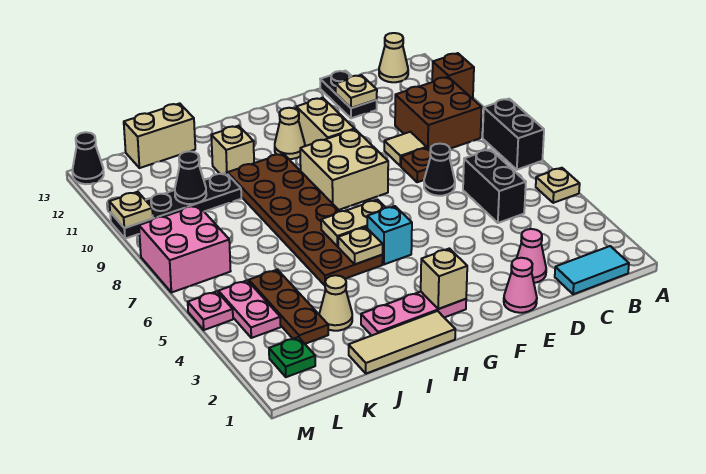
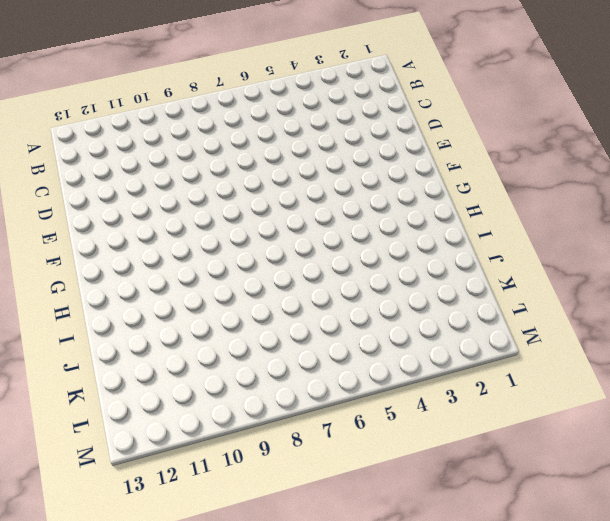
none -> tan 1x1 plate [536,168,580,203]
none -> black 1x2 brick [483,99,544,170]
none -> brown 1x1 brick [432,53,474,98]
none -> cyan 1x2 tile [555,246,629,294]

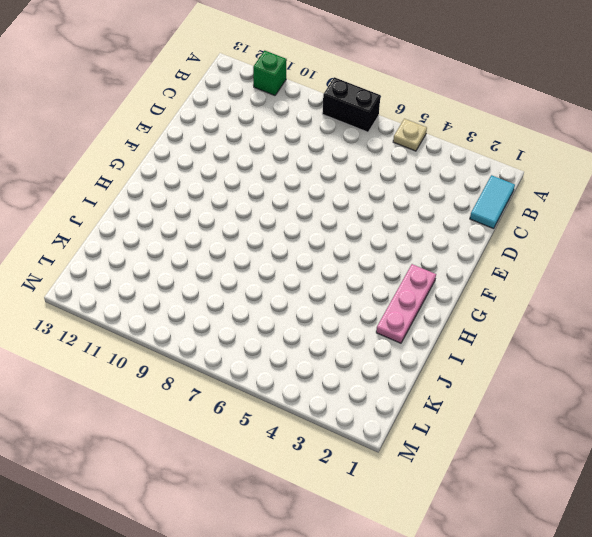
green 1x1 brick [253,51,287,95] -> brown 1x1 brick [432,53,474,98]
none -> brown 2x2 brick [395,77,482,150]
none -> tan 1x1 cone [379,33,408,82]
none -> black 1x2 brick [463,149,526,223]
none -> pink 1x1 cone [516,229,546,283]

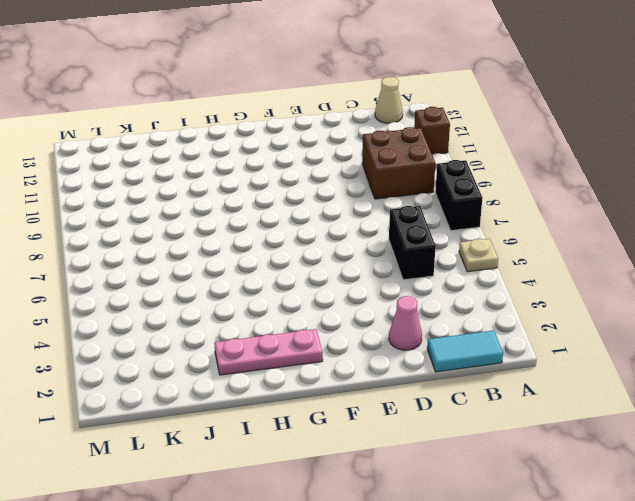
none -> black 1x1 cone [424,144,455,196]
none -> brown 1x1 plate [401,148,431,182]
none -> tan 1x1 tile [384,132,427,166]
none -> black 1x2 plate [320,71,377,118]

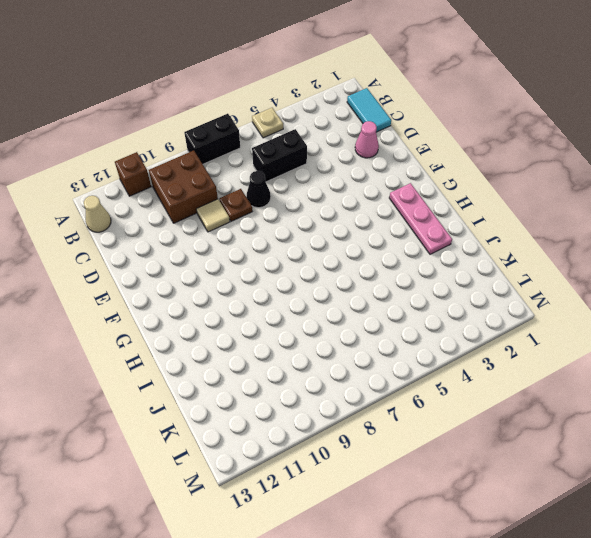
none -> black 1x2 plate [320,71,377,118]
none -> pink 1x1 cone [504,258,537,313]
none -> tan 2x2 brick [300,129,388,210]
none -> tan 1x2 brick [296,98,355,146]

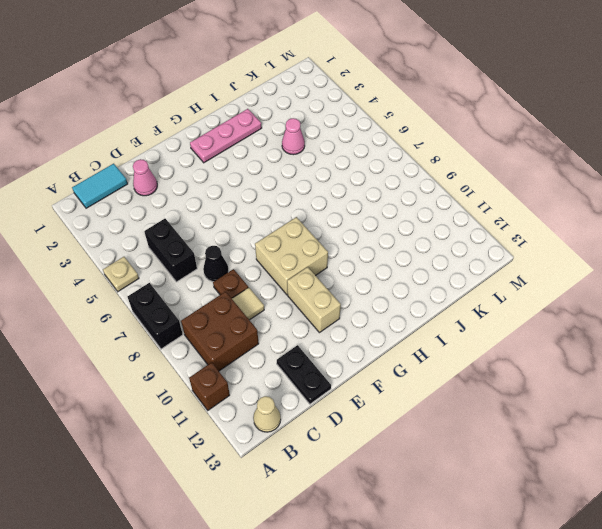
pink 1x1 cone [282,118,305,155] -> pink 1x1 cone moved to [504,258,537,313]
none -> cyan 1x1 brick [367,206,412,264]
none -> tan 1x1 cone [275,108,305,159]
none -> tan 1x3 tile [349,311,455,374]
none -> brown 2x6 plate [228,154,383,285]

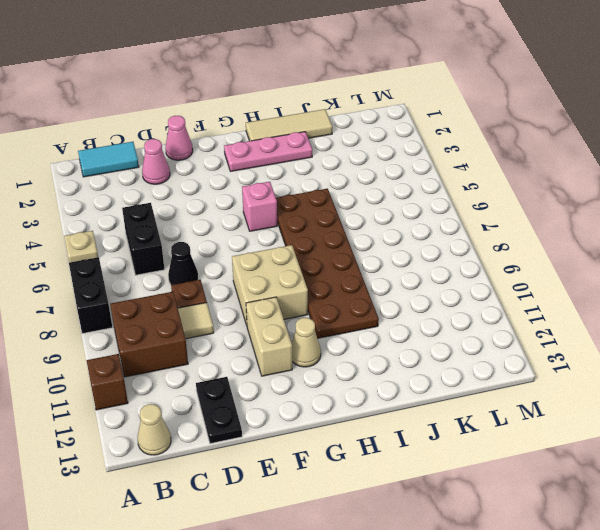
pink 1x1 brick [242,182,277,231] -> cyan 1x1 brick [367,206,412,264]
none -> tan 1x1 brick [211,126,254,174]
none -> tan 1x1 cone [319,275,352,331]
none -> black 1x4 plate [110,173,241,239]
none -> tan 1x2 brick [124,103,195,168]

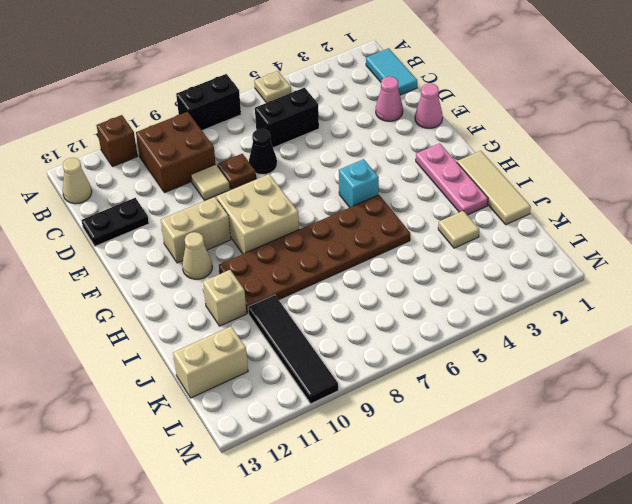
tan 1x1 tile [438,211,479,248] -> tan 1x1 cone [319,275,352,331]
black 1x4 tile [248,295,338,404] -> black 1x4 plate [110,173,241,239]
tan 1x2 brick [173,326,248,398] -> tan 1x2 brick turned to [124,103,195,168]
none -> brown 1x3 plate [249,270,328,344]
none -> green 1x1 plate [269,337,315,377]
none -> pink 1x2 plate [218,280,281,338]
none -> pink 2x2 brick [139,205,230,293]

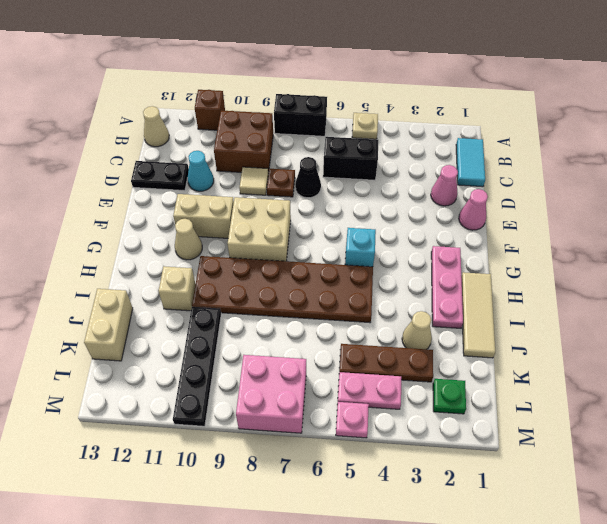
cyan 1x1 cone [188,151,214,191] -> none
none -> black 1x1 cone [72,132,104,184]
none -> tan 1x1 plate [336,75,377,108]
none -> tan 1x1 brick [421,248,467,309]
none -> tan 1x2 plate [321,200,386,246]

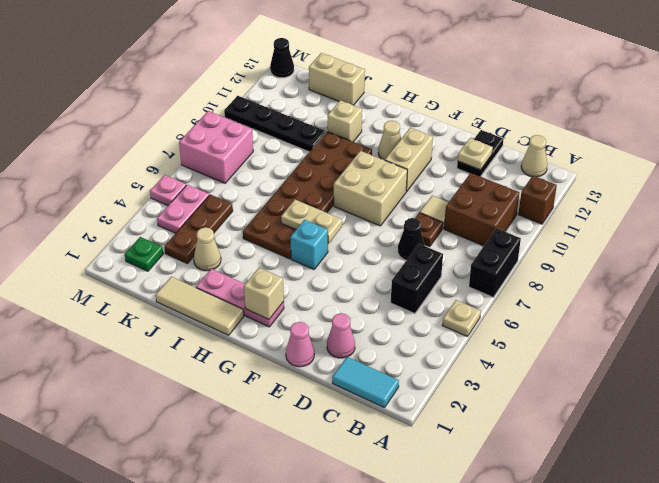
none -> tan 1x1 plate [338,227,383,264]
none -> black 1x1 cone [175,151,206,204]
none -> tan 1x1 plate [109,192,153,228]

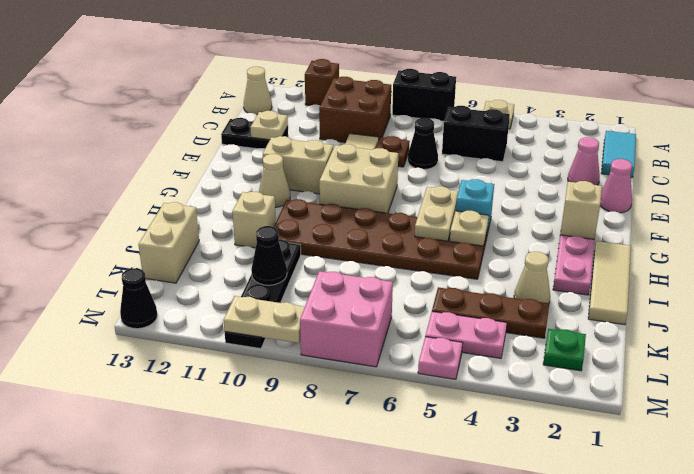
tan 1x2 plate [223,296,305,343] -> tan 1x1 plate [109,192,153,228]

